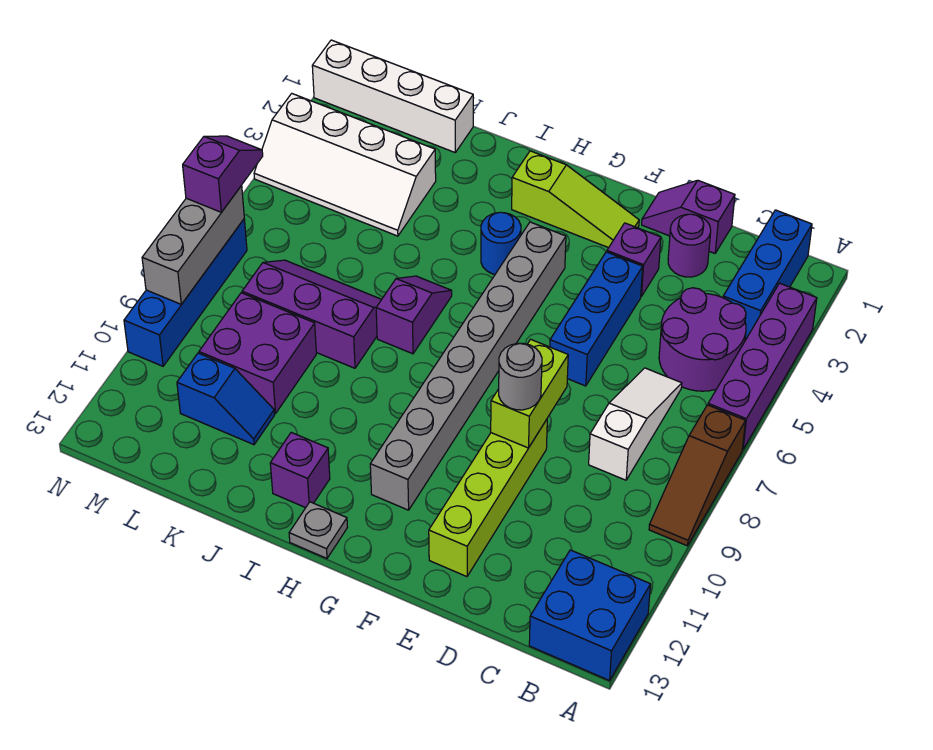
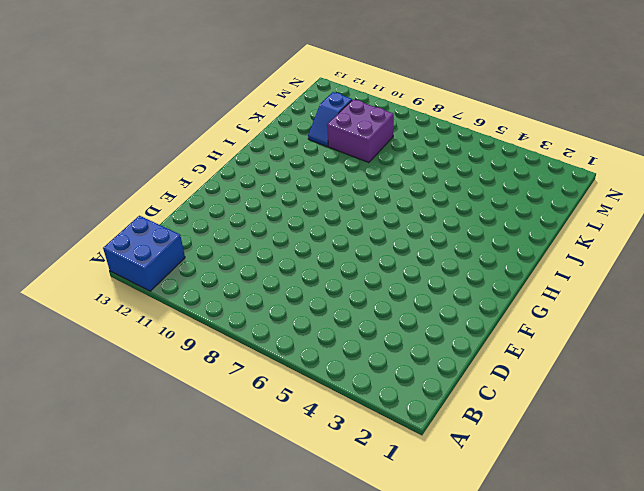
none -> purple 1x4 brick [708,283,817,450]
none -> brown 1x3 slope [649,405,746,546]
none -> blue 1x3 brick [723,210,812,338]

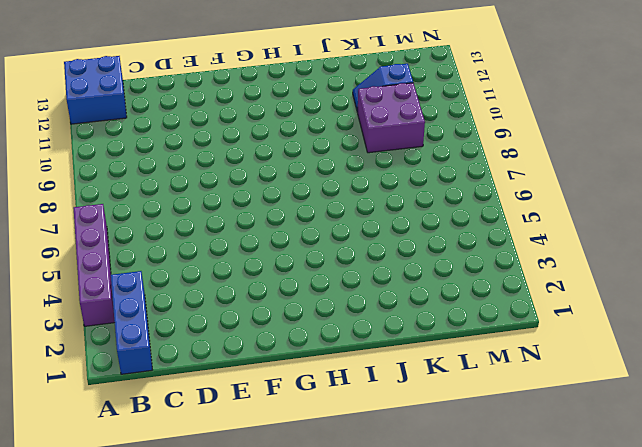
none -> brown 1x3 slope [649,405,746,546]
none -> purple 2x2 round brick [659,288,746,391]
none -> white 1x3 slope [589,368,682,480]

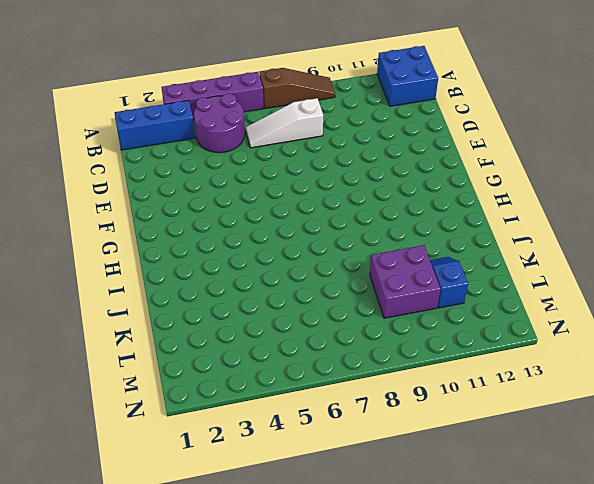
none -> purple 1x2 slope [642,180,735,253]
none -> purple 1x1 round brick [668,214,711,277]
none -> purple 1x1 brick [607,223,661,296]

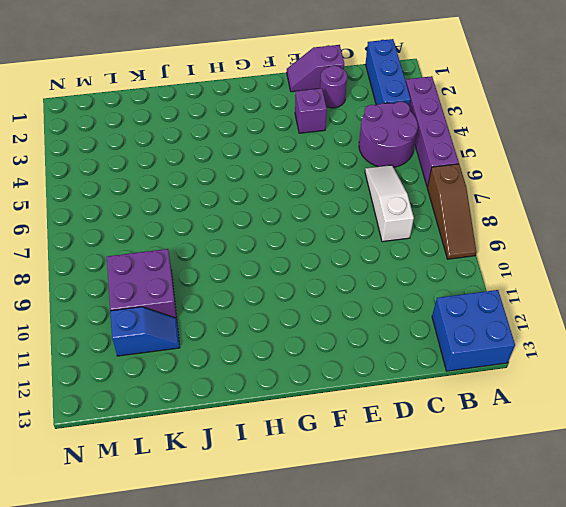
none -> blue 1x3 brick [550,252,643,386]
none -> lime 1x4 brick [429,420,547,577]
none -> lime 1x3 slope [512,151,639,248]

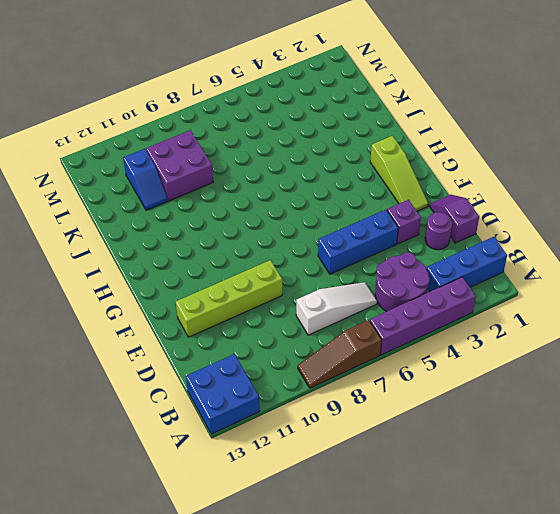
none -> grey 1x8 brick [370,222,566,510]
none -> blue 1x1 round brick [481,212,521,274]
none -> grey 1x1 plate [289,502,347,558]

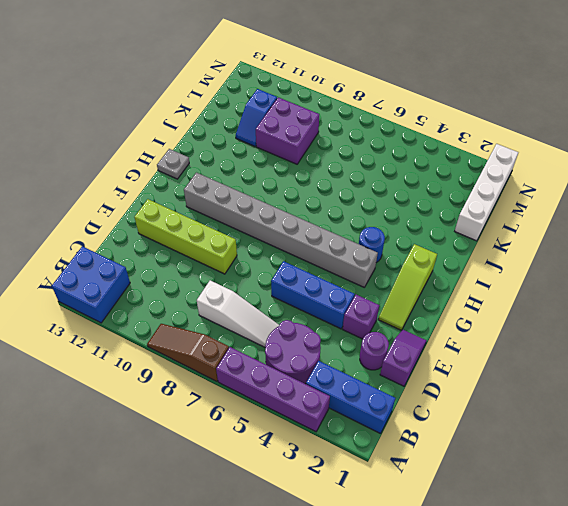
none -> purple 1x2 slope [376,276,452,354]
none -> purple 1x1 brick [270,432,330,508]
none -> purple 2x3 slope [242,260,382,368]

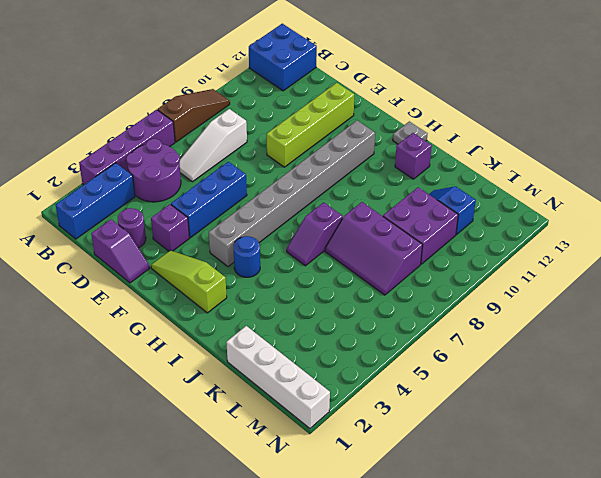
none -> white 2x4 slope [254,94,436,236]
none -> blue 1x4 brick [124,219,247,366]
none -> lime 1x2 brick [491,339,568,448]

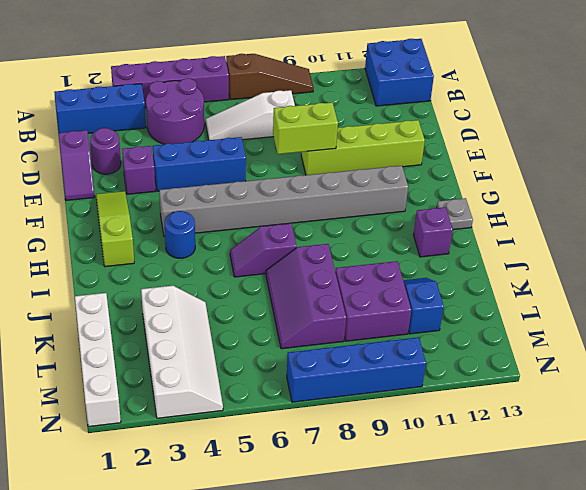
none -> grey 1x3 brick [142,185,244,304]
none -> grey 1x1 round brick [499,343,542,410]
none -> purple 1x2 slope [183,136,263,212]

